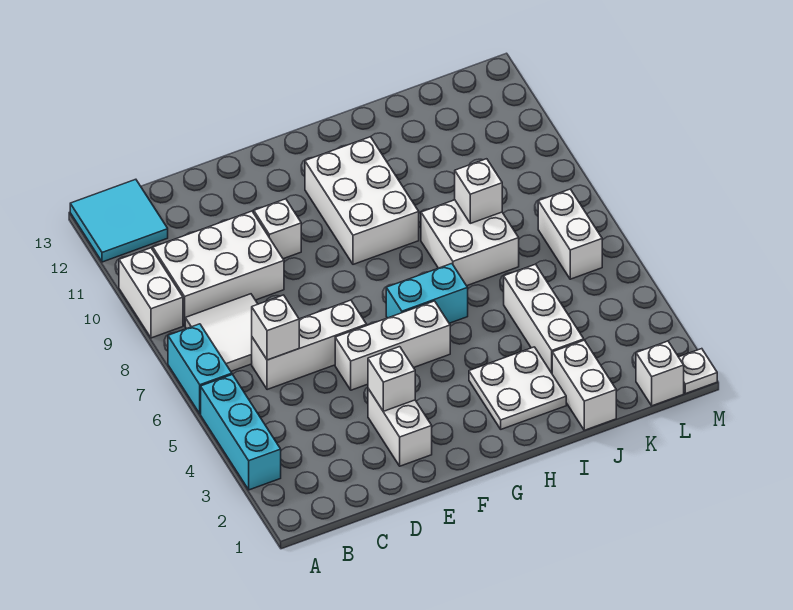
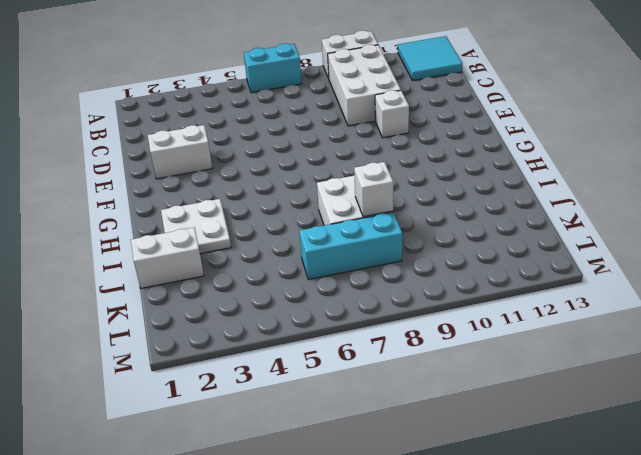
cyan 1x3 brick [299,212,402,280] -> cyan 1x3 brick moved to [201,374,281,490]
none -> white 2x2 tile [185,294,258,371]
none -> white 1x3 brick [252,300,367,390]
none -> white 1x3 brick [335,301,450,390]

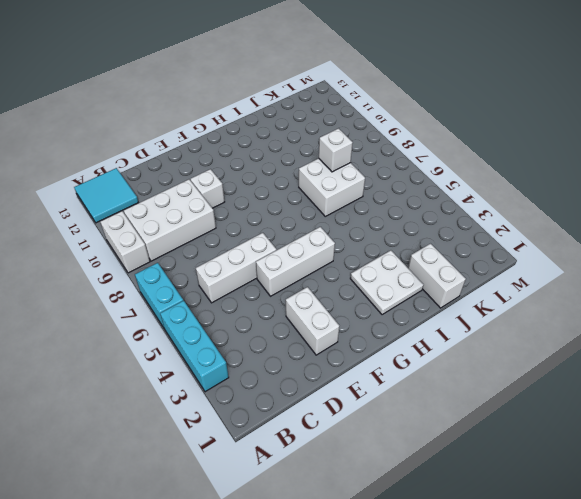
none -> white 2x2 tile [185,294,258,371]
none -> cyan 1x2 brick [386,264,468,323]
none -> white 2x3 brick [305,137,419,264]

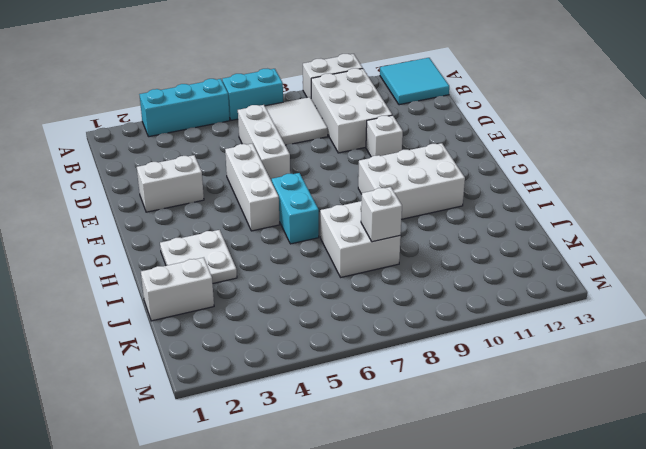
none -> white 1x3 brick [504,264,584,373]
none -> white 1x1 brick [636,341,684,406]
none -> white 1x2 brick [538,189,602,279]

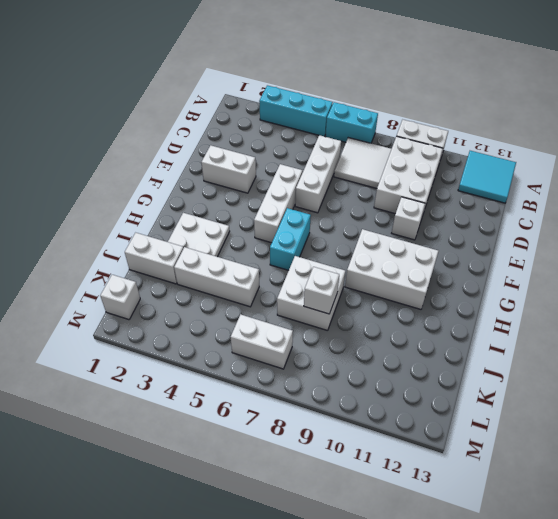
none -> white 1x1 plate [679,349,717,394]
none -> white 1x1 brick [252,295,299,360]
none -> white 1x1 brick [368,347,415,411]

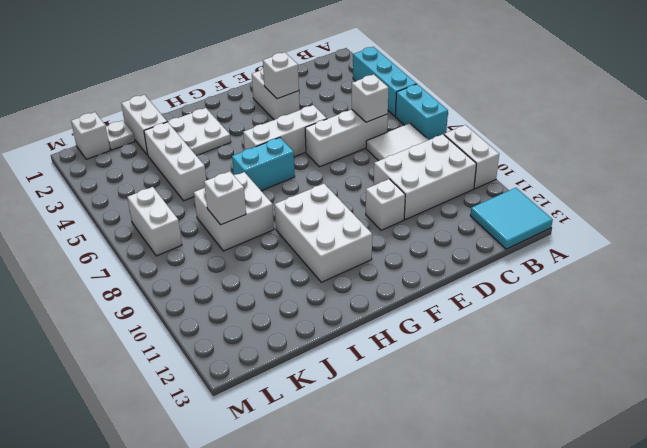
white 1x1 plate [106,120,135,150] -> white 1x1 plate moved to [679,349,717,394]

